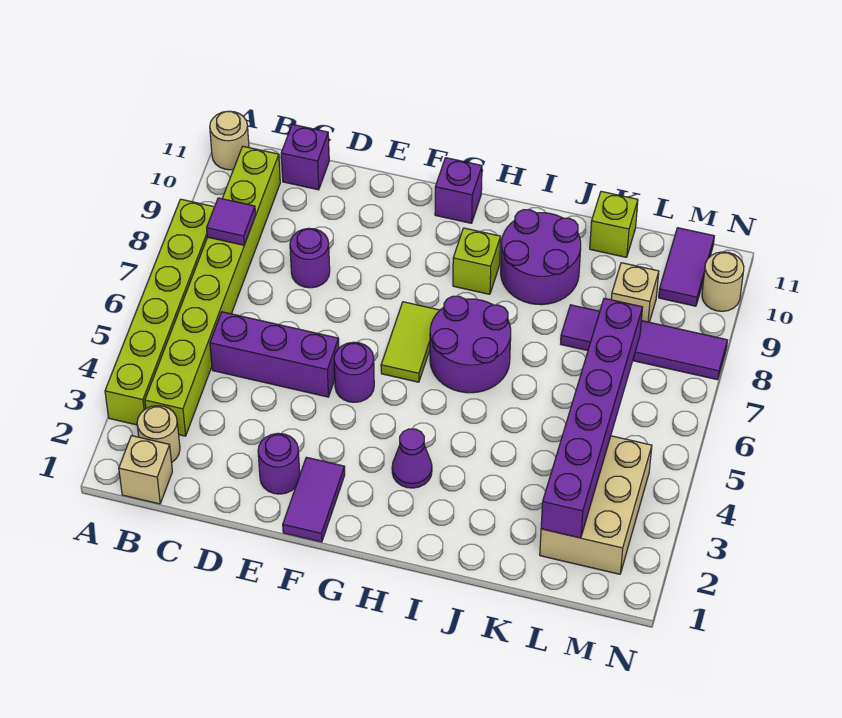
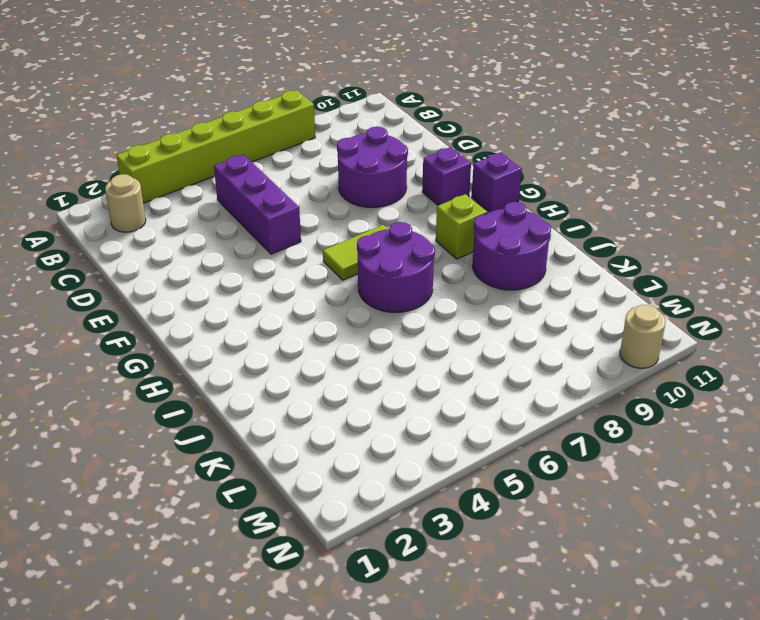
purple 2x2 round brick [337,127,408,207] -> purple 1x1 round brick [290,228,330,288]
purple 1x1 brick [422,147,471,205] -> purple 1x1 brick moved to [281,124,329,190]
none -> tan 1x1 round brick [210,111,249,170]
none -> tan 1x1 brick [119,436,172,504]
none -> lime 1x8 brick [145,146,280,436]

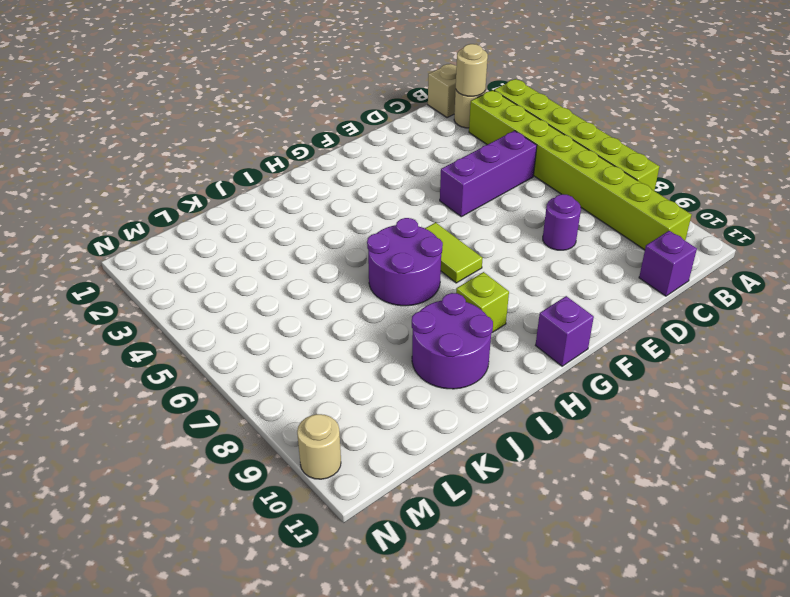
tan 1x1 round brick [456,44,488,96] -> tan 1x1 round brick moved to [210,111,249,170]
none -> purple 1x1 round brick [258,433,300,494]
none -> purple 1x2 tile [283,457,345,542]
none -> purple 1x1 round brick [334,342,374,402]

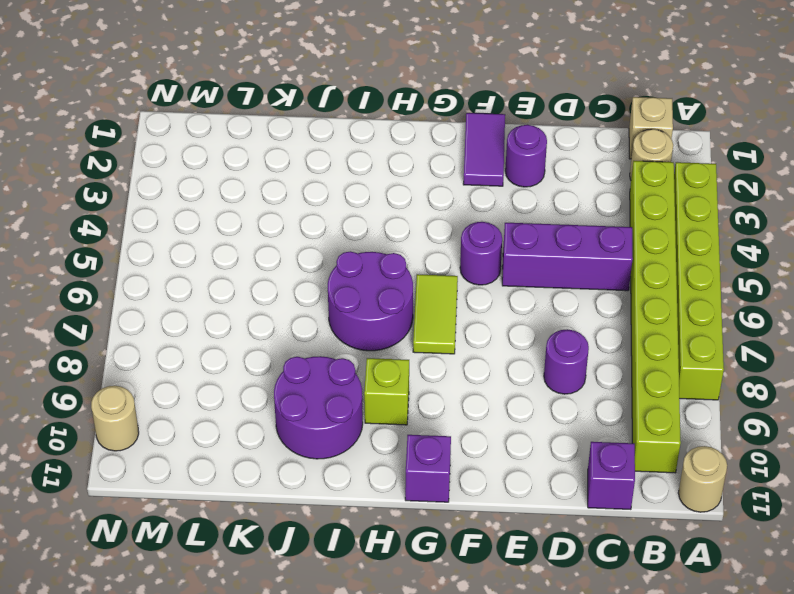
none -> purple 1x1 cone [392,429,432,488]
none -> purple 1x4 tile [561,305,727,380]
none -> lime 1x1 brick [590,191,638,257]

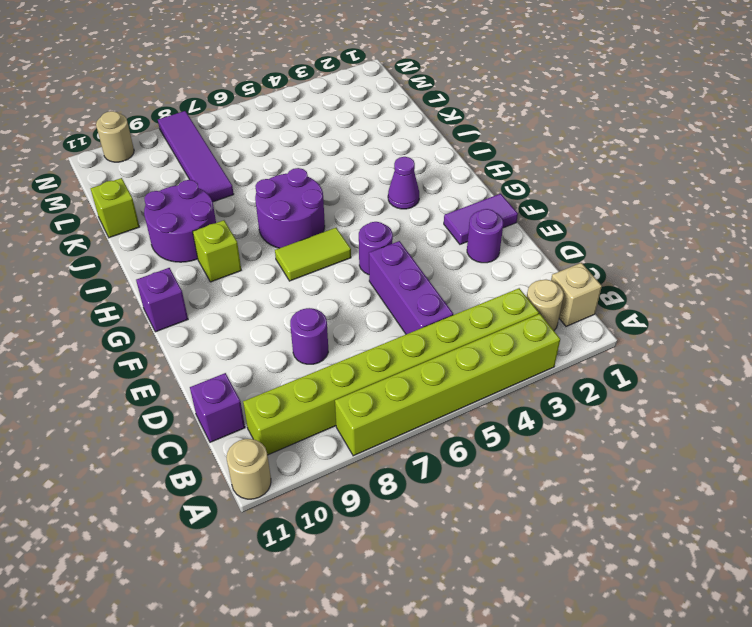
none -> tan 2x3 brick [540,436,652,574]
none -> tan 1x1 brick [611,263,659,322]
none -> purple 1x2 tile [659,228,714,306]

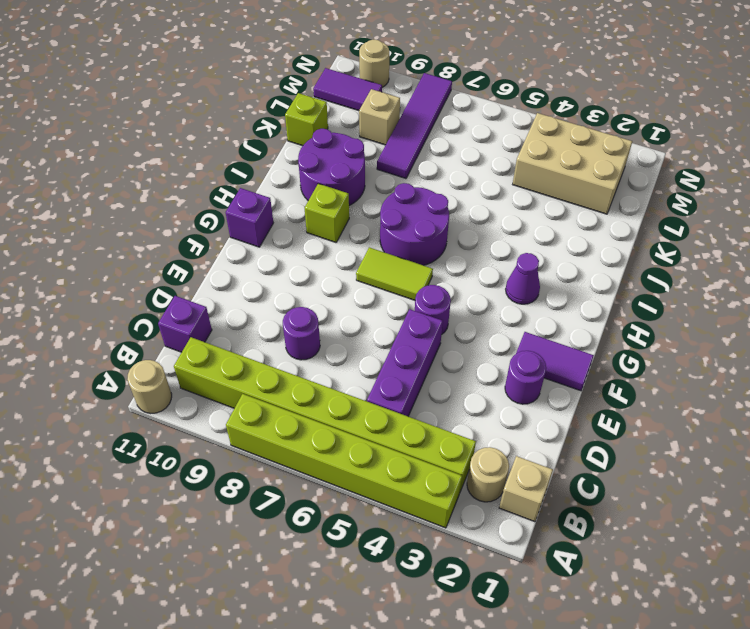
none -> purple 1x1 tile [207,198,256,245]
none -> purple 1x6 brick [541,298,643,538]

